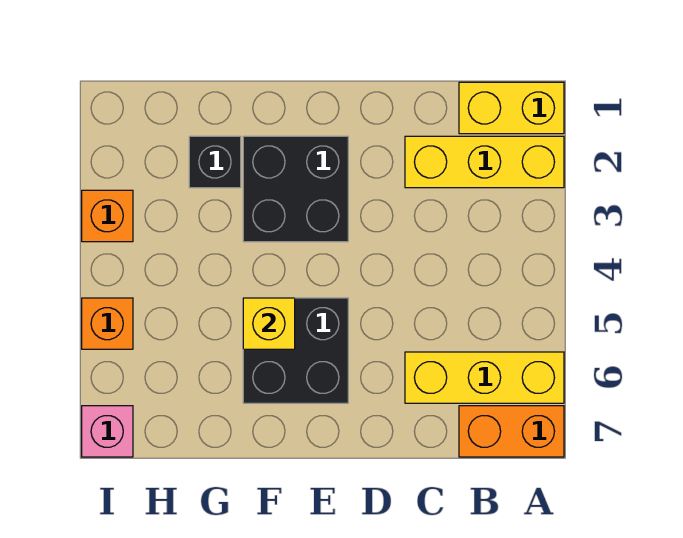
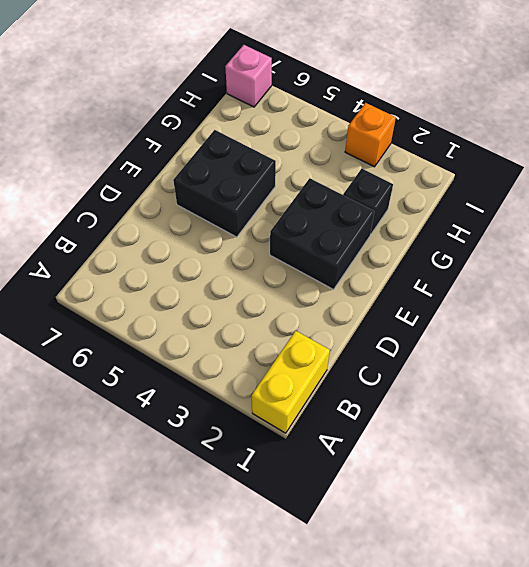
none -> yellow 1x3 brick [405,136,564,188]
none -> yellow 1x3 brick [405,352,564,403]

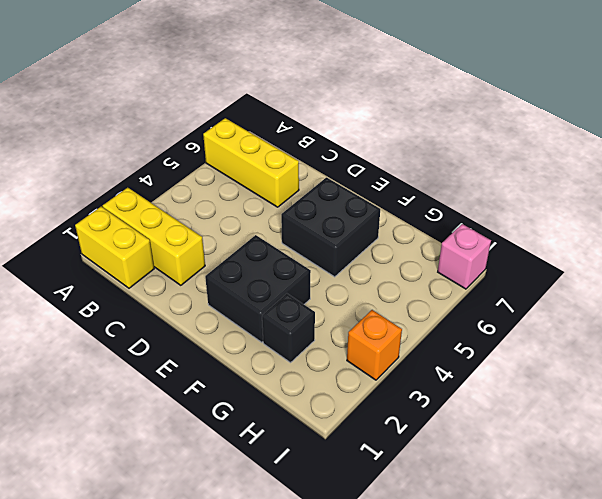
none -> orange 1x2 brick [459,406,564,457]
none -> orange 1x1 brick [82,298,133,349]

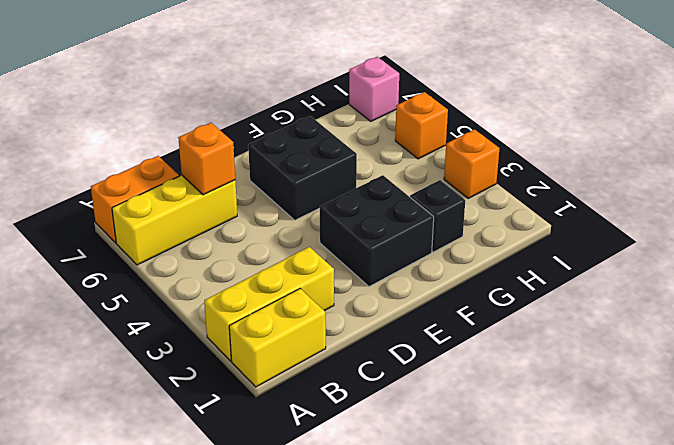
orange 1x1 brick [178,123,235,195] -> none
none -> yellow 1x1 brick [243,298,295,349]

